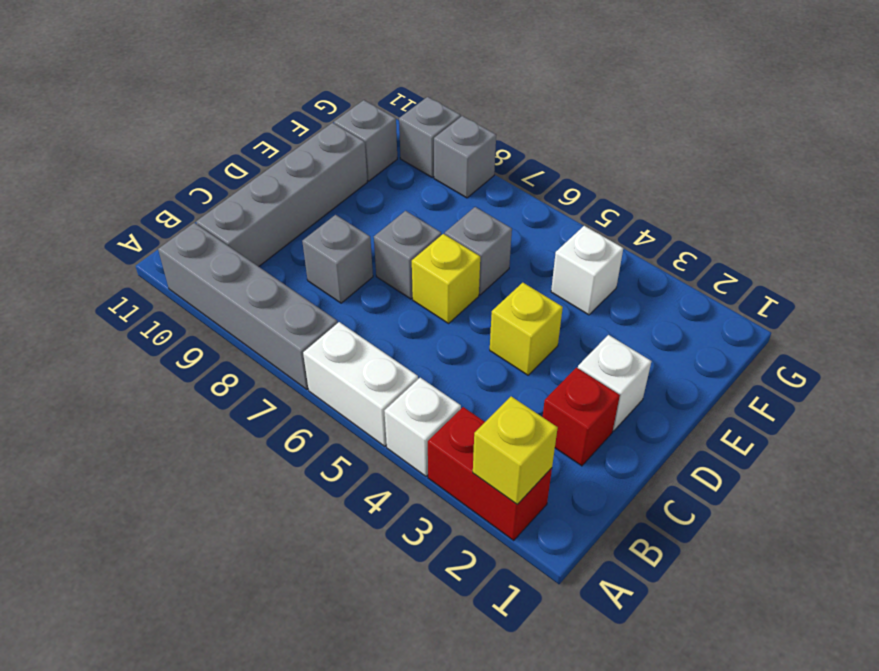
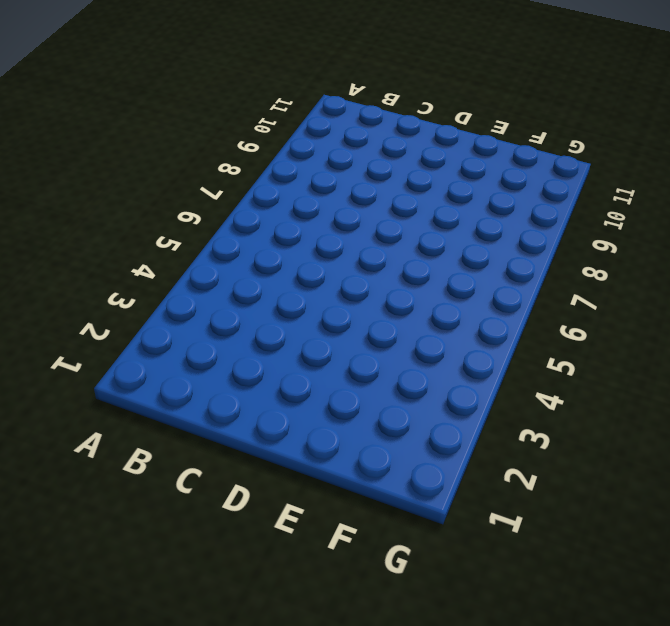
none -> red 1x2 brick [428,407,552,540]
none -> white 1x1 brick [385,378,461,476]
none -> white 1x2 brick [303,322,418,446]

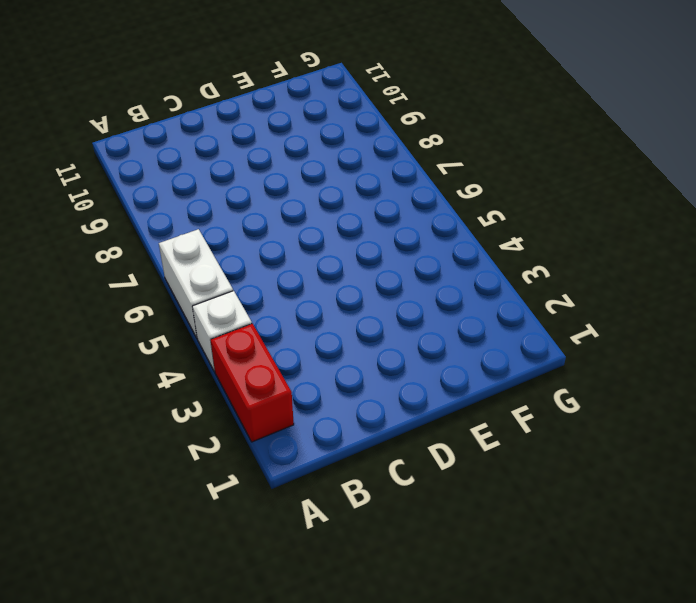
none -> grey 1x4 brick [158,223,337,389]
none -> grey 1x4 brick [196,123,367,267]
none -> red 1x1 brick [543,368,620,466]

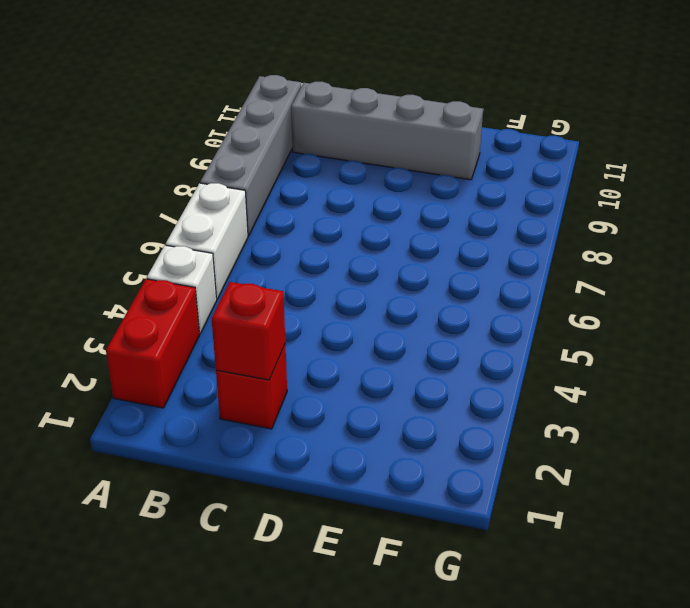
red 1x1 brick [212,282,285,380] -> none
none -> grey 1x1 brick [302,215,373,303]
none -> white 1x1 brick [578,335,651,431]
none -> yellow 1x1 brick [490,283,563,375]

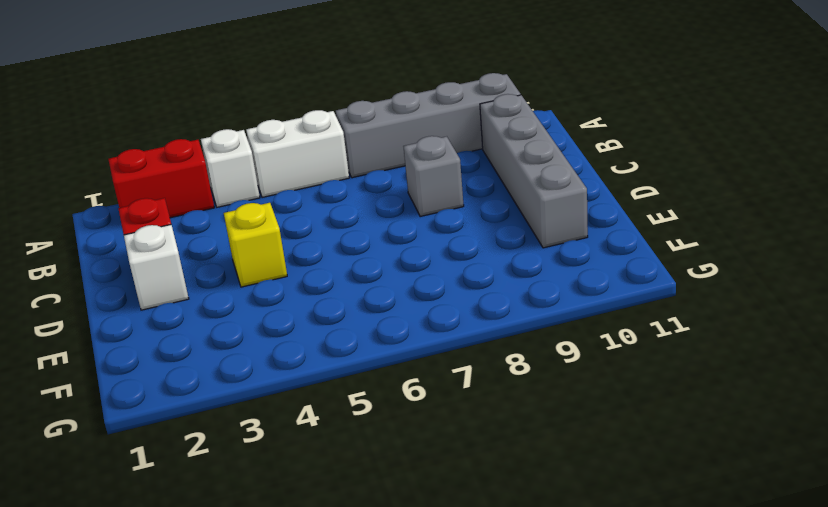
none -> yellow 1x1 brick [412,234,480,323]
none -> grey 1x1 brick [374,211,441,299]
none -> grey 1x1 brick [445,207,512,295]

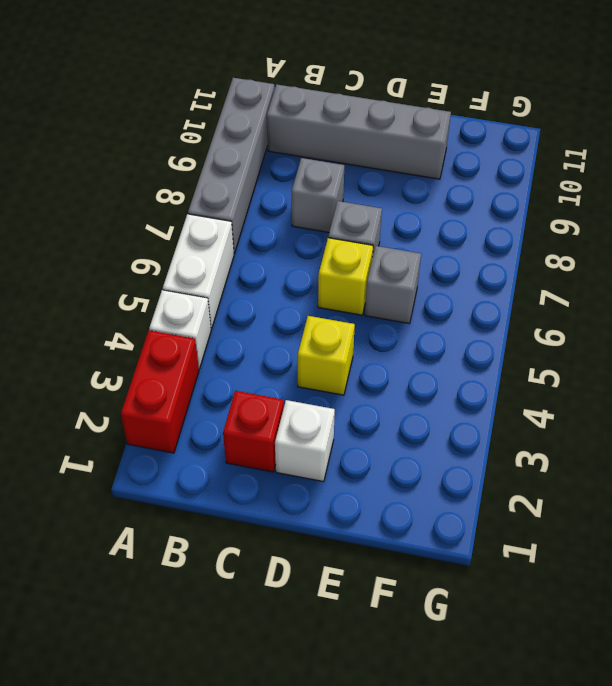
none -> white 1x1 brick [551,226,623,315]
none -> grey 1x1 brick [334,100,397,181]
none -> grey 1x1 brick [434,116,496,198]

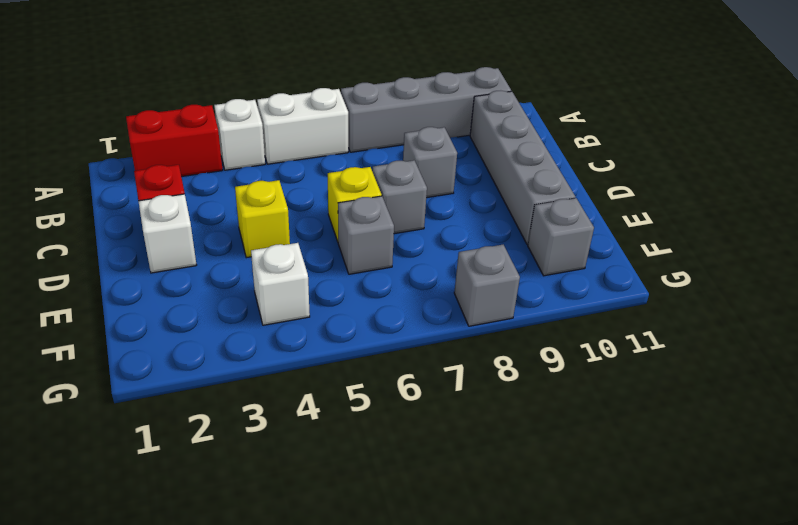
none -> grey 1x1 brick [399,97,461,177]
none -> yellow 1x1 brick [473,396,558,504]

